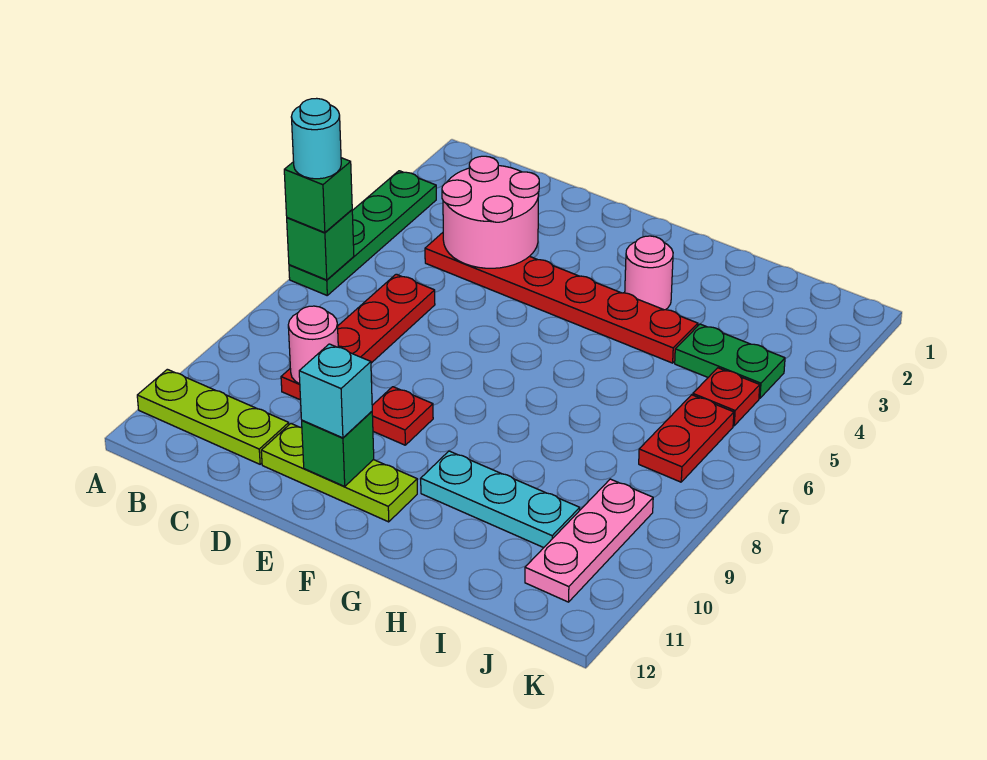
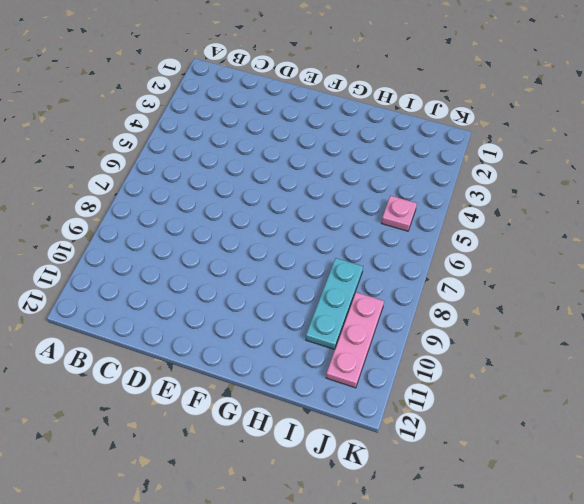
cyan 1x3 plate [306,258,363,349] -> cyan 1x3 plate turned to [421,451,580,548]
pink 1x1 plate [382,196,417,231] -> red 1x1 plate [693,368,760,426]
none -> green 1x4 plate [289,171,436,295]
none -> lime 1x3 plate [137,369,289,464]
none -> red 1x6 plate [425,233,698,363]

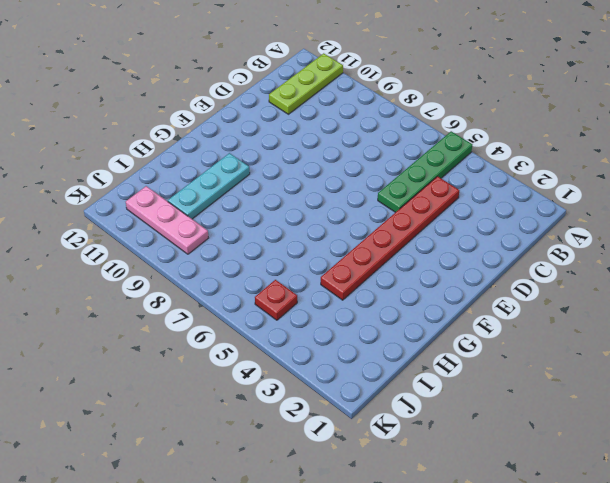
green 1x4 plate [378,131,472,212] -> green 1x4 plate turned to [289,171,436,295]
none -> red 1x4 plate [281,274,435,400]
none -> lime 1x3 plate [261,424,417,522]
none -> red 1x1 plate [372,387,433,445]

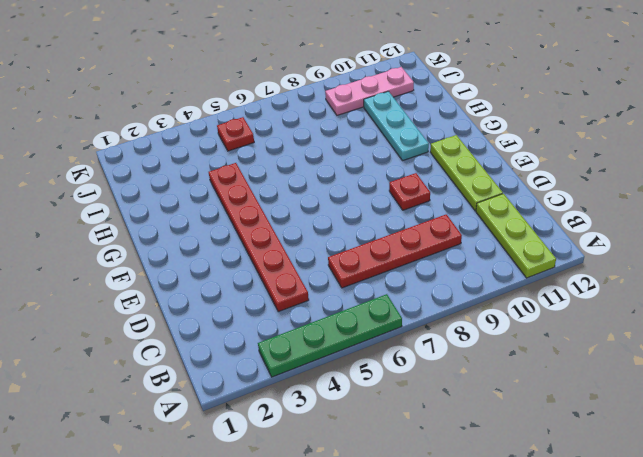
none -> pink 1x1 round brick [625,236,673,310]
none -> green 1x2 plate [675,324,785,398]
none -> red 1x2 plate [639,395,734,482]

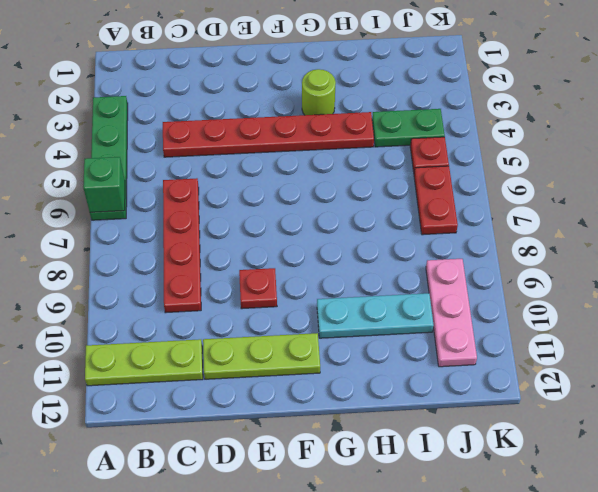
lime 1x1 round brick [302,69,336,115] -> pink 1x1 round brick [625,236,673,310]
none -> pink 2x2 round brick [442,156,539,268]
none -> pink 1x1 round brick [288,306,338,384]
none -> green 1x1 brick [302,412,374,486]

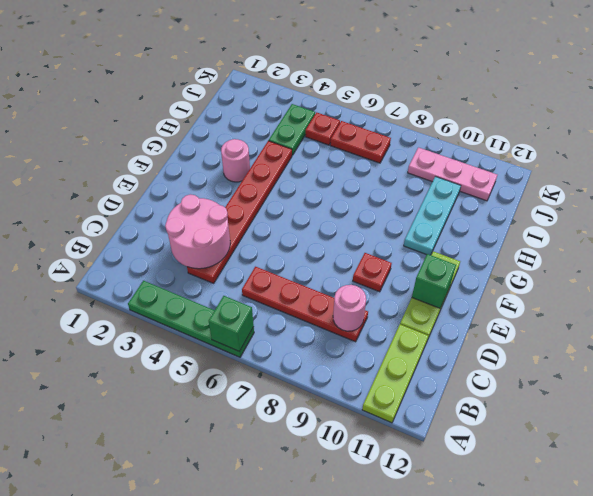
none -> green 1x1 brick [284,158,352,233]
none -> cyan 1x1 brick [299,344,372,438]
none -> cyan 1x1 round brick [291,98,341,179]

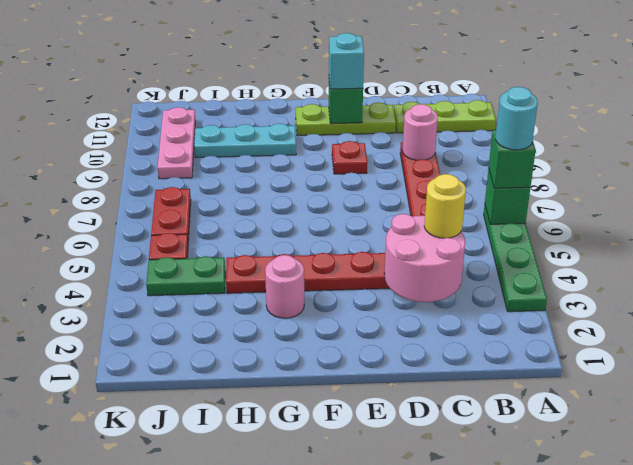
yellow 1x1 round brick [424,174,466,238] -> none

